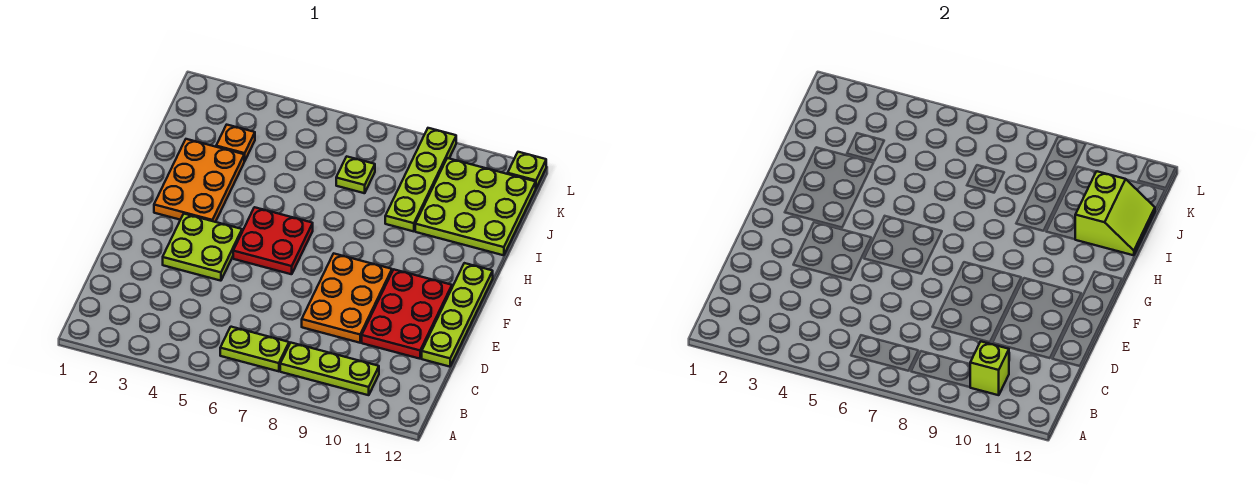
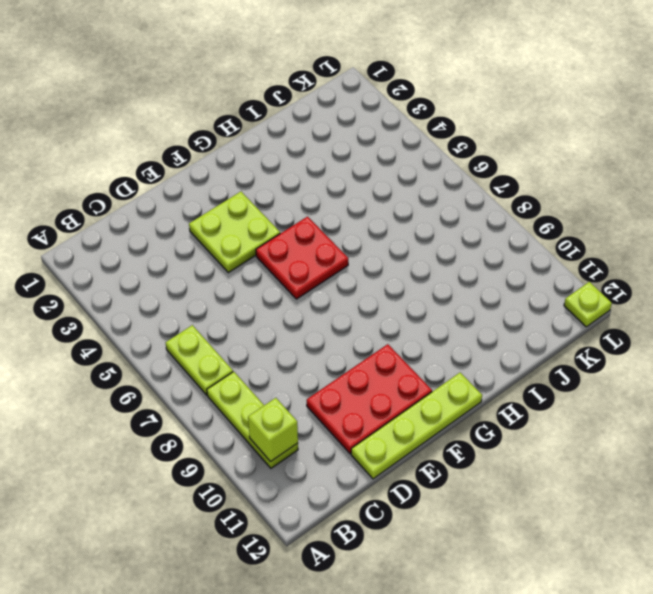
none -> orange 2x3 plate [302,254,392,343]
none -> orange 2x3 plate [154,139,244,222]
none -> lime 1x4 plate [385,128,456,231]

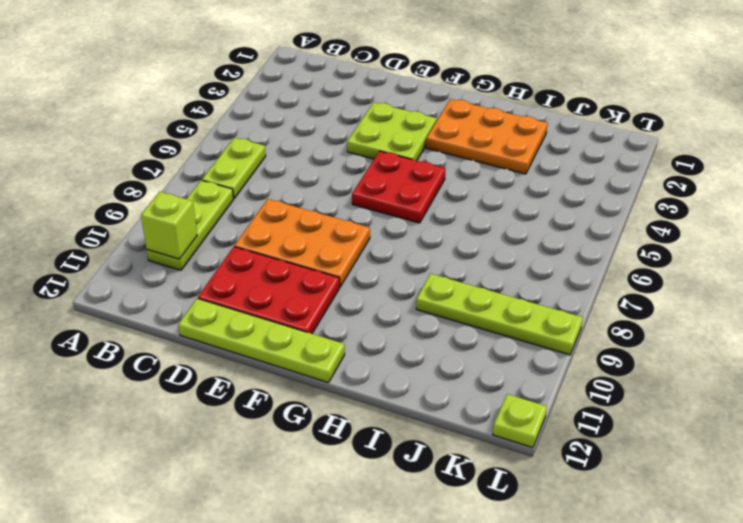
none -> lime 3x3 plate [415,158,536,255]
none -> orange 1x1 plate [216,125,255,161]
none -> lime 1x1 plate [336,156,375,193]

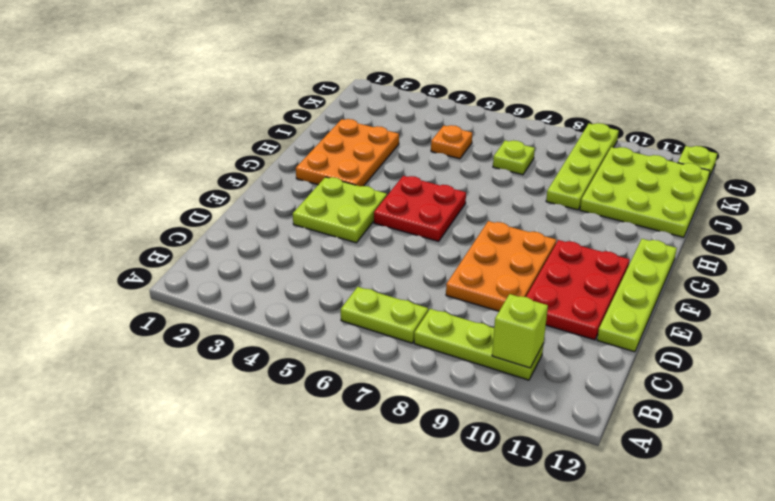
orange 1x1 plate [431,125,472,159] -> orange 1x1 plate moved to [216,125,255,161]
none -> lime 2x2 slope [1075,171,1155,255]

